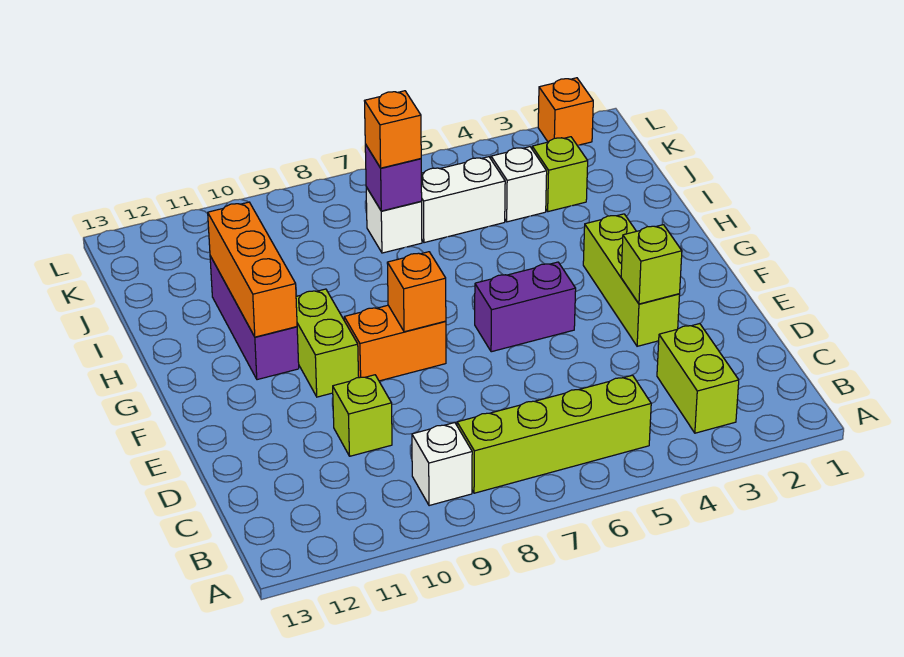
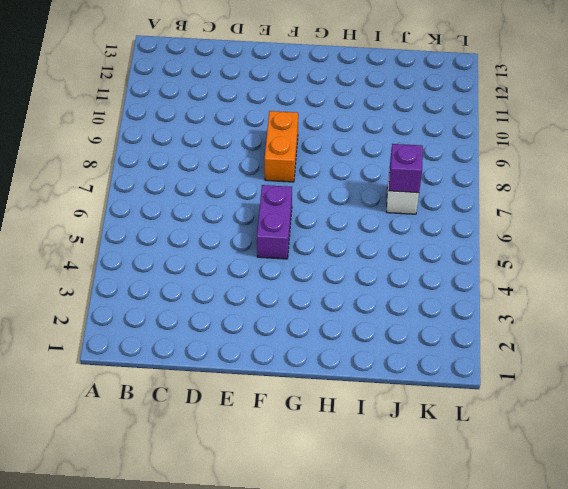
none -> lime 1x2 brick [657,324,739,433]
none -> lime 1x4 brick [457,375,651,493]
none -> white 1x1 brick [412,423,472,506]

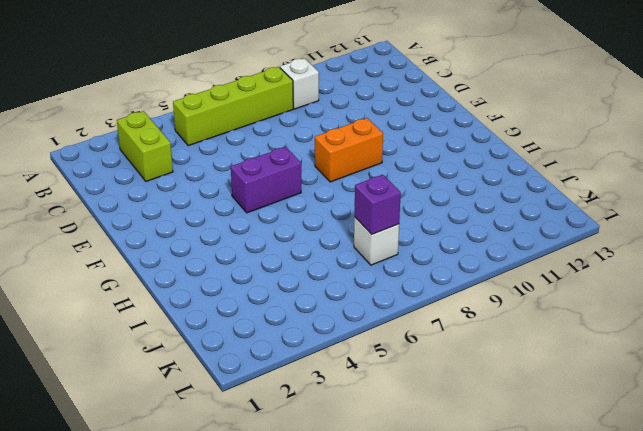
none -> lime 1x1 brick [333,375,392,456]
none -> lime 1x3 brick [583,214,680,346]
none -> lime 1x2 brick [296,289,359,397]

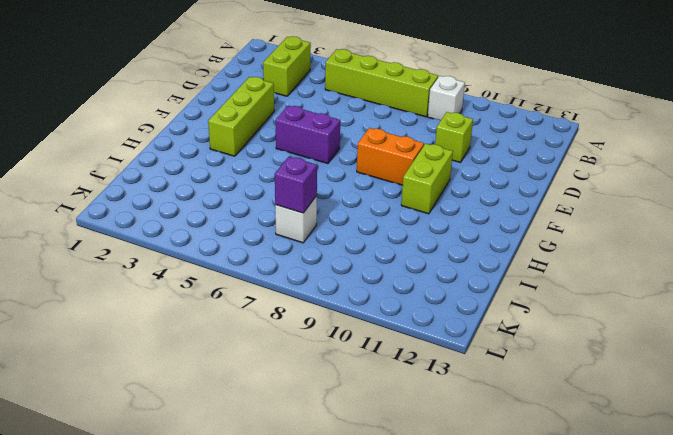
none -> purple 1x3 brick [210,256,299,380]
none -> lime 1x1 brick [532,137,588,212]
none -> white 1x1 brick [491,147,547,222]

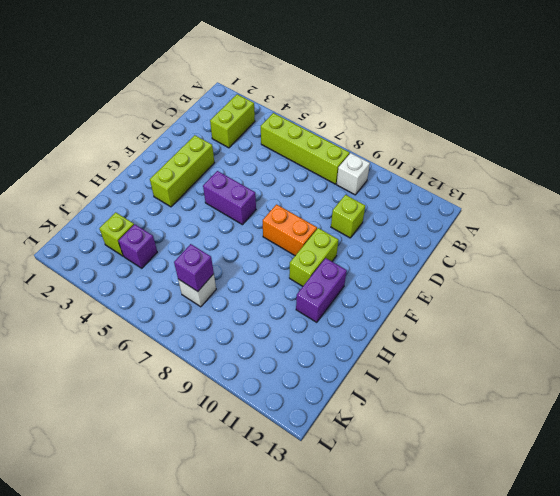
purple 1x2 brick [296,258,347,322] -> purple 1x3 brick [210,256,299,380]
purple 1x1 brick [118,224,157,268] -> white 1x1 brick [491,147,547,222]
none -> white 1x2 brick [421,157,505,243]
none -> orange 1x1 brick [538,78,593,145]
none -> lime 1x1 brick [621,225,682,304]

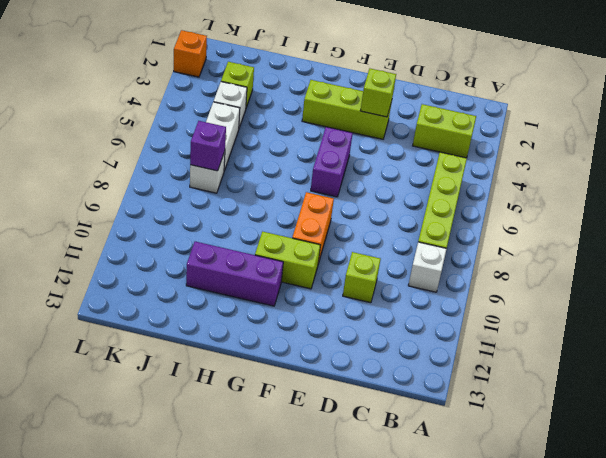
none -> orange 1x1 brick [387,252,446,332]
none -> orange 1x3 brick [208,202,297,337]
none -> orange 1x1 brick [365,91,421,168]

